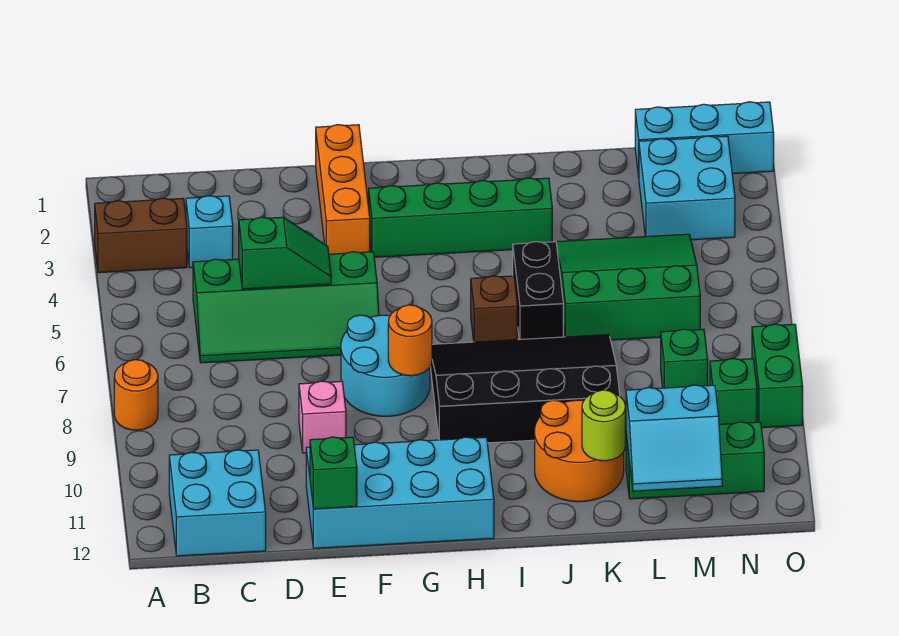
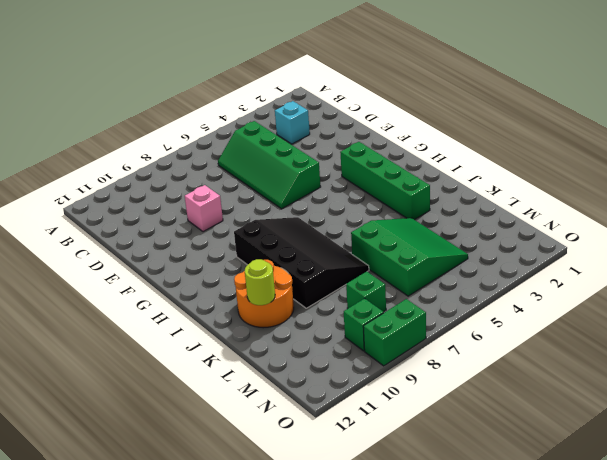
none -> brown 1x2 brick [95,198,187,273]
none -> orange 1x1 round brick [114,360,158,430]
none -> cyan 2x2 brick [169,450,266,556]

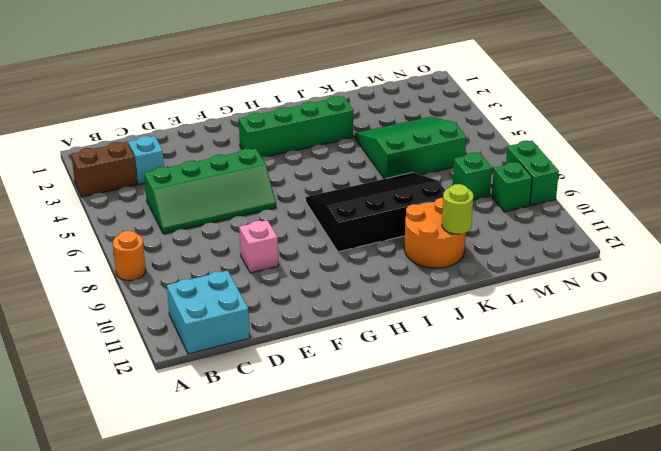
none -> cyan 2x4 brick [306,437,494,548]
none -> orange 1x3 brick [316,125,370,254]
none -> cyan 2x2 round brick [341,315,430,416]

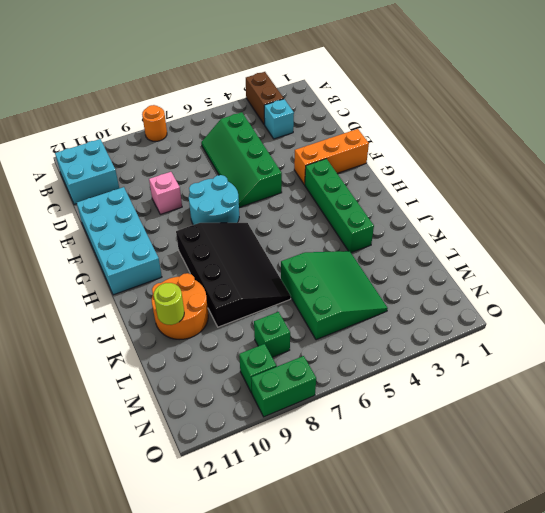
none -> brown 1x1 brick [471,276,518,342]
none -> black 1x2 brick [513,242,563,339]
none -> green 1x3 brick [626,422,764,499]

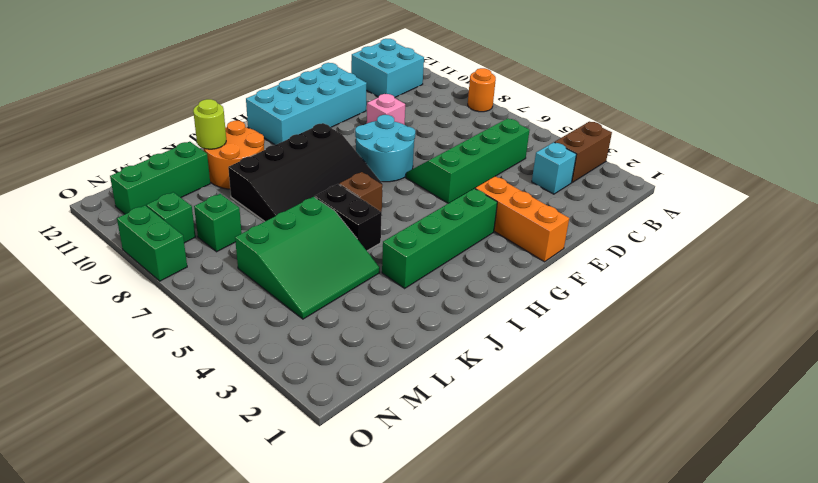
none -> cyan 1x3 brick [635,102,774,177]
none -> cyan 2x2 brick [639,136,735,240]
none -> green 1x2 slope [239,217,331,289]

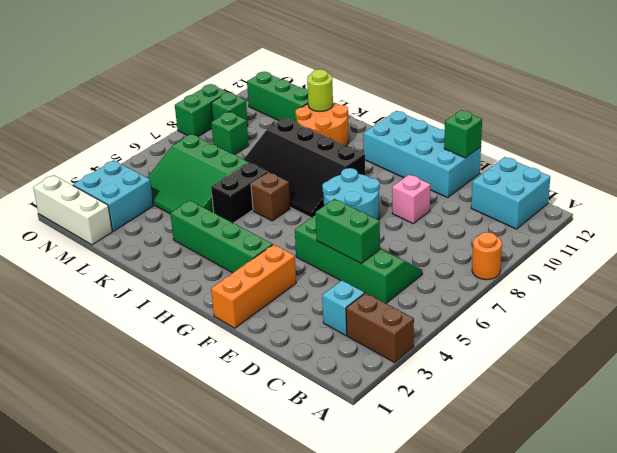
green 1x2 brick [315,199,380,264] -> green 1x2 slope [239,217,331,289]
white 1x3 brick [33,175,112,245] -> cyan 1x3 brick [635,102,774,177]
none -> orange 1x1 round brick [388,305,432,376]
none -> cyan 2x2 slope [626,385,722,491]

